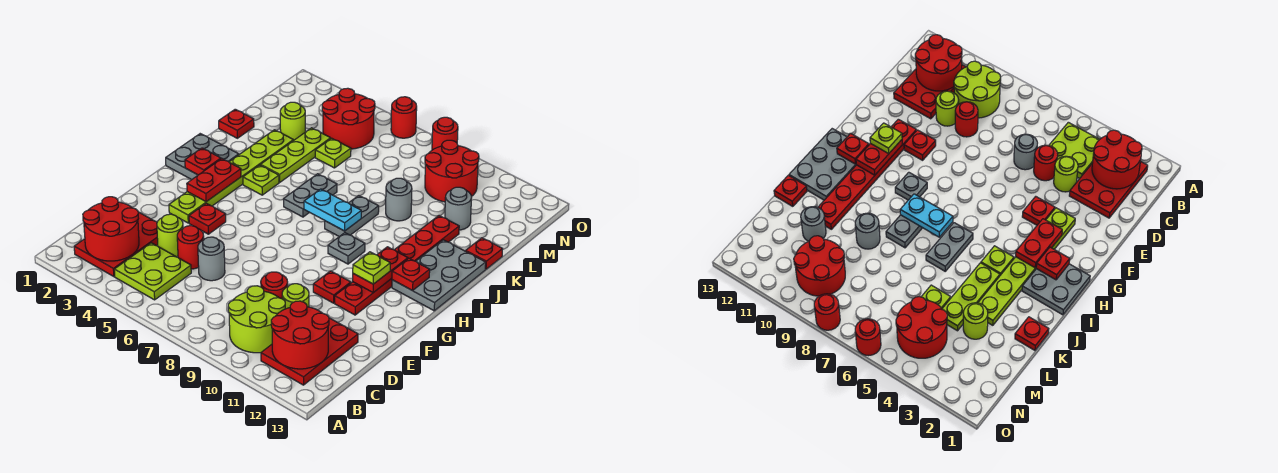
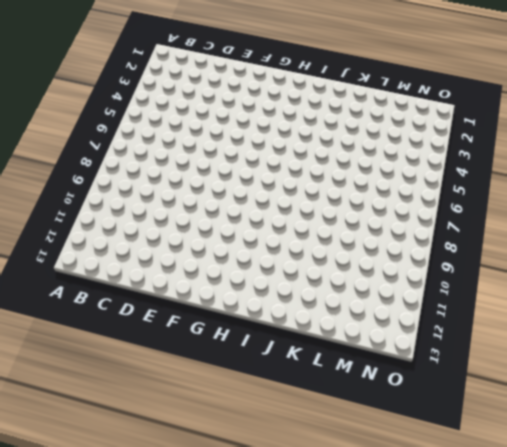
none -> red 2x3 plate [74,212,158,277]
none -> lime 2x2 plate [114,243,191,300]
none -> lime 2x2 round brick [228,286,285,353]
none -> red 2x3 plate [261,318,358,385]

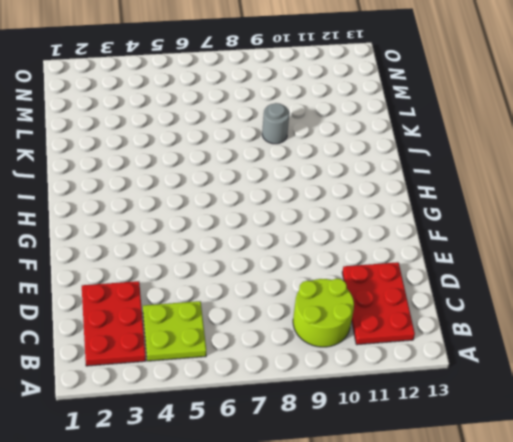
none -> lime 1x1 round brick [157,214,183,257]
none -> red 1x1 round brick [177,226,204,269]
none -> grey 1x1 round brick [198,237,225,281]
none -> red 1x1 round brick [261,272,288,299]

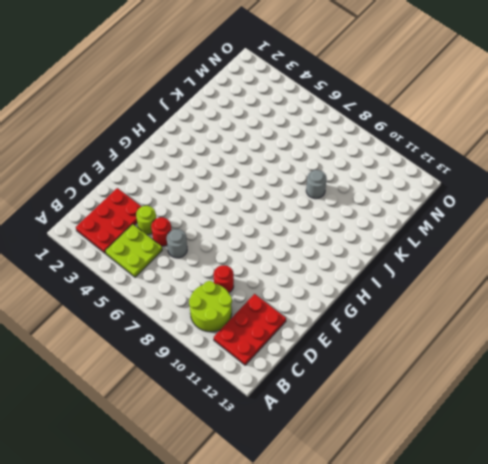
none -> lime 1x1 round brick [282,284,309,309]
none -> lime 1x6 plate [169,130,293,223]
none -> red 1x1 plate [189,203,226,234]
none -> red 1x1 plate [313,271,351,303]

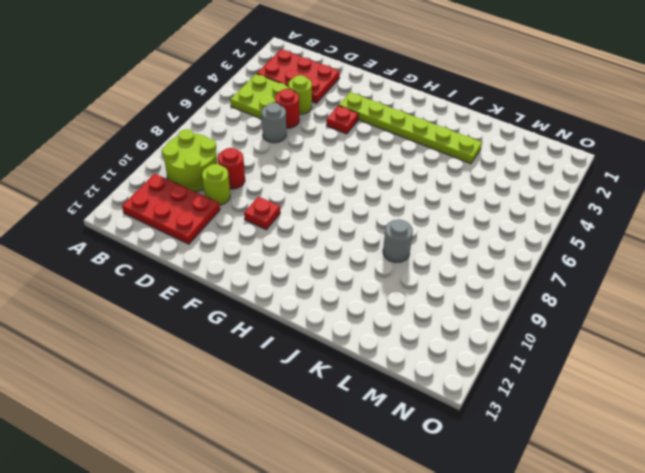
none -> red 1x6 plate [335,216,459,315]
none -> grey 2x2 plate [166,134,239,180]
none -> grey 1x1 plate [328,233,365,264]
none -> grey 2x3 plate [392,240,486,311]

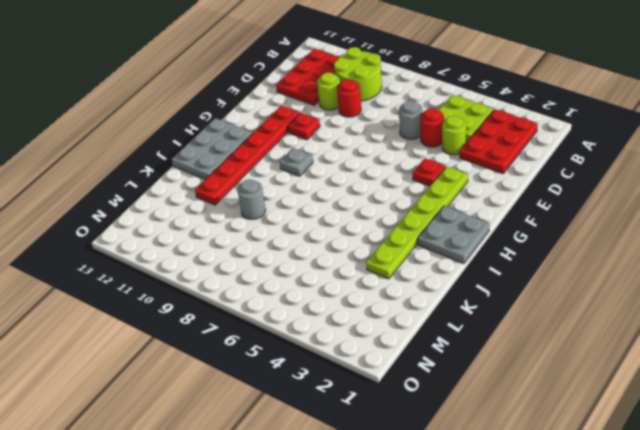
none -> lime 1x1 plate [243,165,279,195]
none -> grey 1x2 plate [283,174,337,217]
none -> grey 1x2 plate [325,196,379,237]
none -> lime 1x3 plate [261,128,331,182]

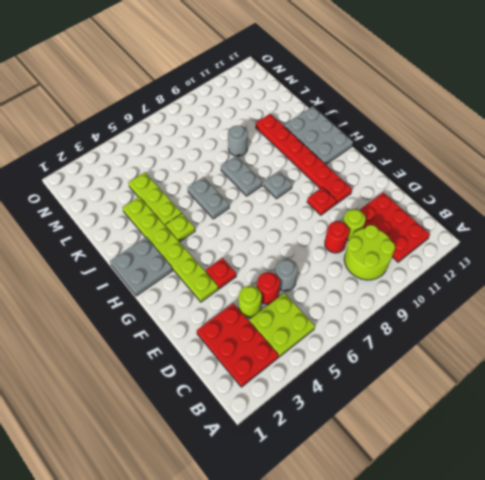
none -> red 1x1 plate [219,109,254,138]
none -> red 1x1 plate [466,238,503,269]
none -> lime 1x1 round brick [280,102,305,141]
none -> lime 1x1 plate [315,138,351,168]

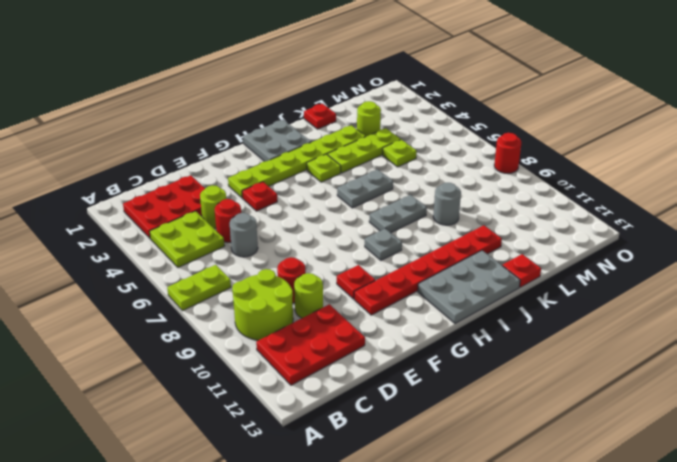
lime 1x2 plate [167,265,231,311] -> none
none -> grey 1x1 round brick [445,187,471,230]
none -> red 2x2 round brick [322,88,375,149]
none -> red 2x2 round brick [425,140,479,202]
none -> red 1x1 round brick [391,97,417,138]

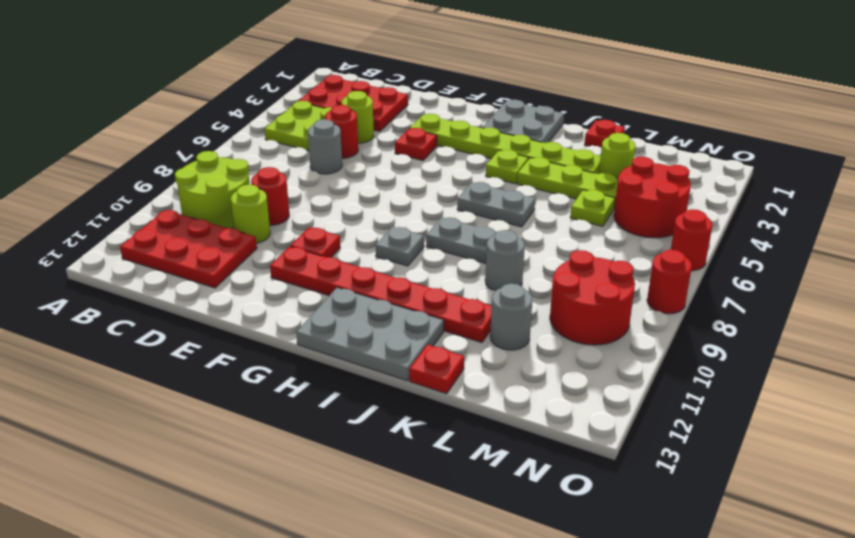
none -> red 2x2 round brick [83,197,139,261]
none -> red 2x2 round brick [271,301,329,369]
none -> red 1x2 plate [187,159,241,202]
none -> red 1x2 plate [353,247,408,293]

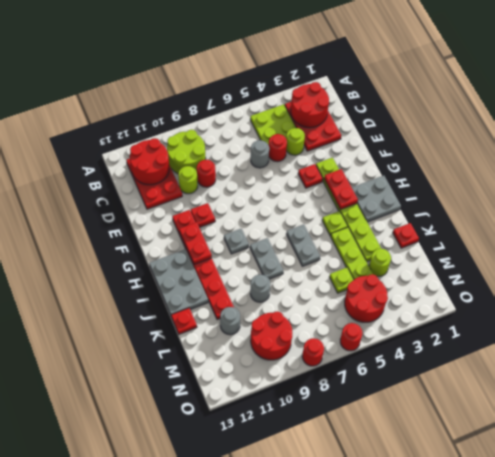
none -> red 1x1 plate [185,148,221,175]
none -> red 1x1 plate [392,258,430,291]
none -> cyan 1x2 plate [304,189,361,231]
none -> lime 1x1 plate [353,252,390,284]

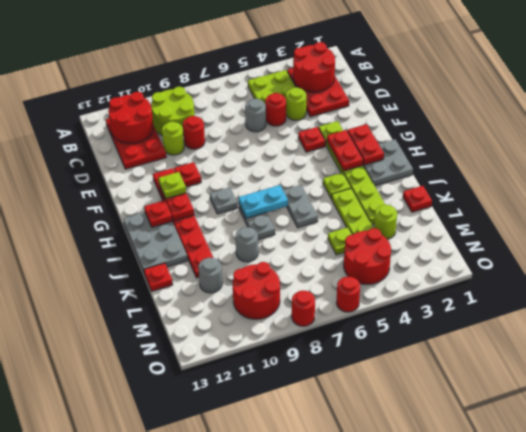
red 1x2 plate [348,124,384,165] -> red 1x1 plate [185,148,221,175]

